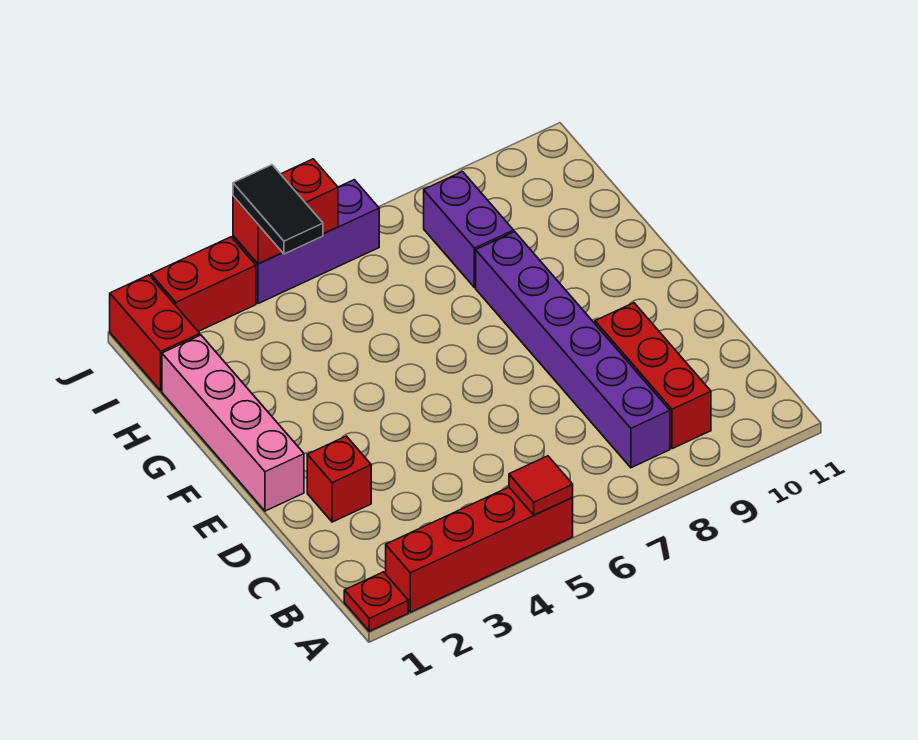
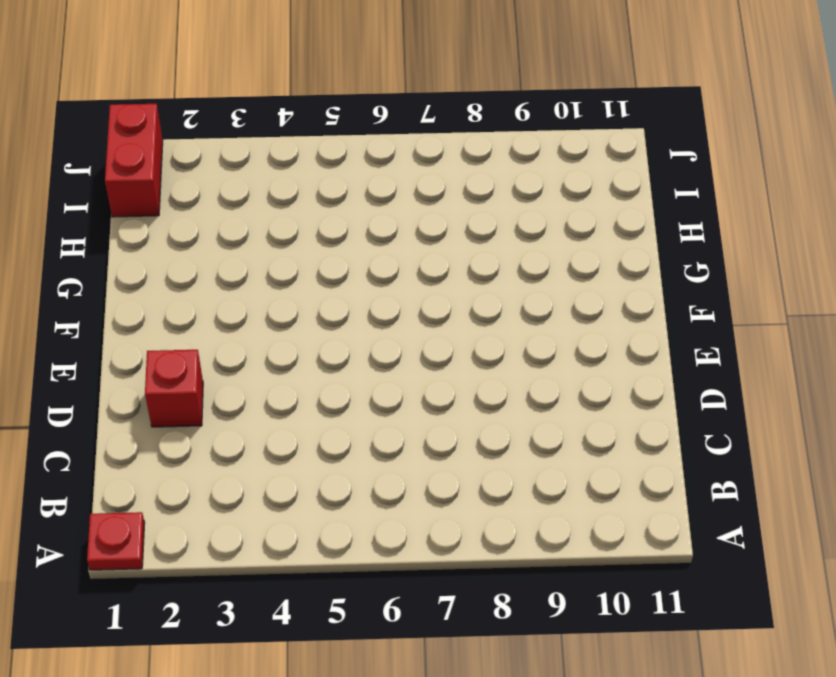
none -> red 1x4 brick [386,487,573,612]
none -> purple 1x6 brick [476,232,670,468]
none -> red 1x3 brick [595,303,711,449]

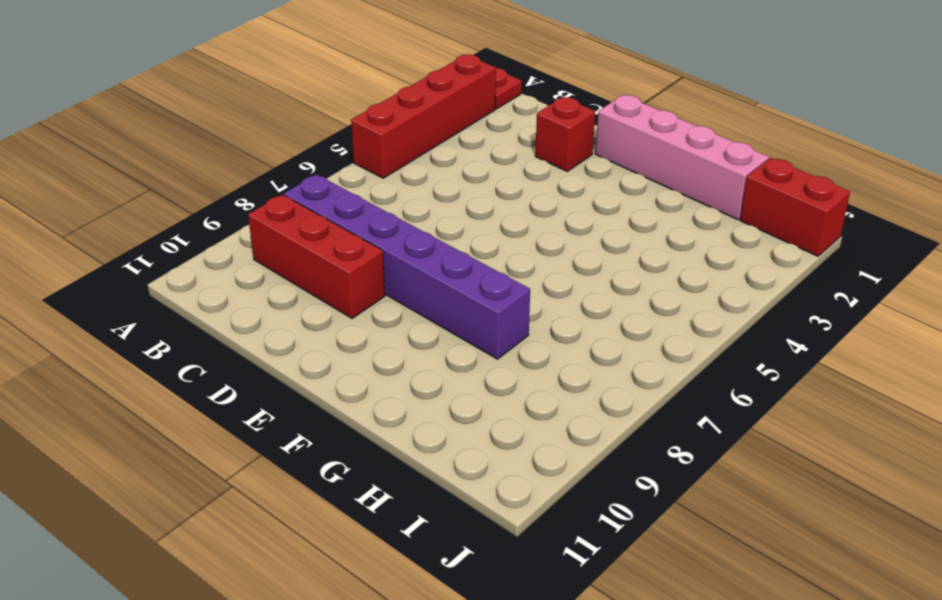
none -> purple 1x2 brick [424,172,514,288]
none -> red 1x2 brick [151,237,256,331]
none -> purple 1x3 brick [233,180,379,304]

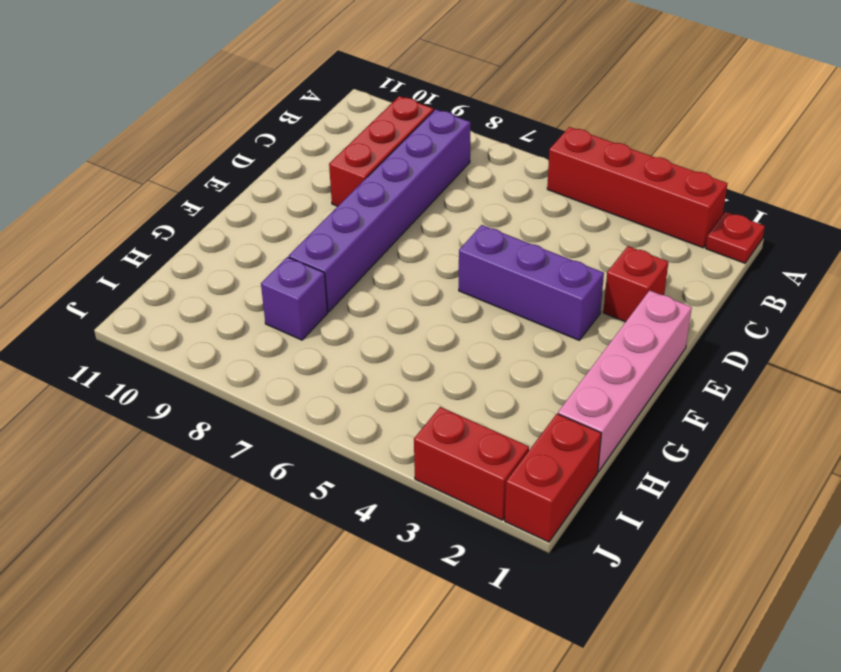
purple 1x3 brick [459,225,604,340] -> purple 1x3 brick moved to [233,180,379,304]
purple 1x1 brick [261,257,328,340] -> purple 1x2 brick [424,172,514,288]
none -> red 1x1 tile [509,456,573,515]
none -> red 1x2 brick [233,159,338,264]
none -> black 1x2 tile [233,165,323,254]

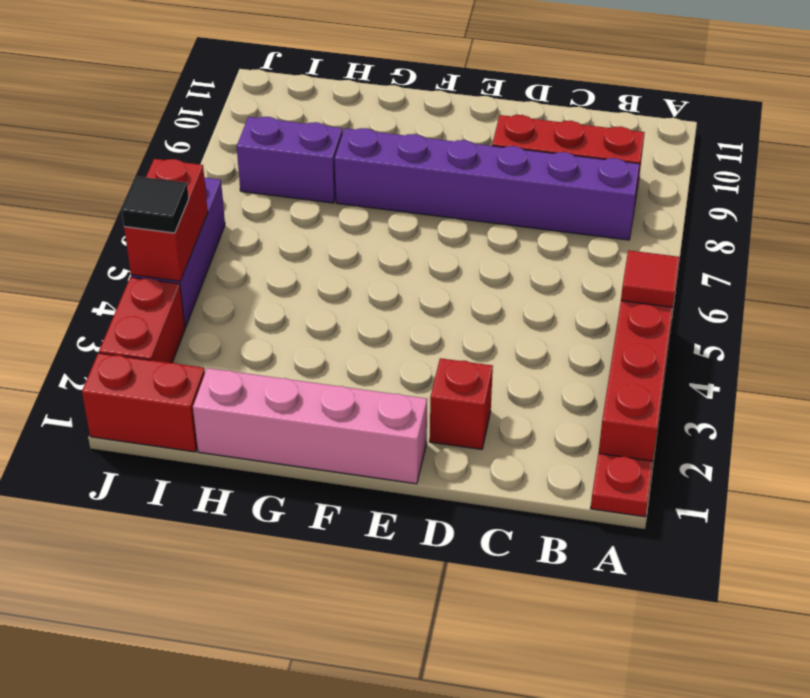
black 1x1 tile [122,177,189,233] -> black 1x2 tile [233,165,323,254]

